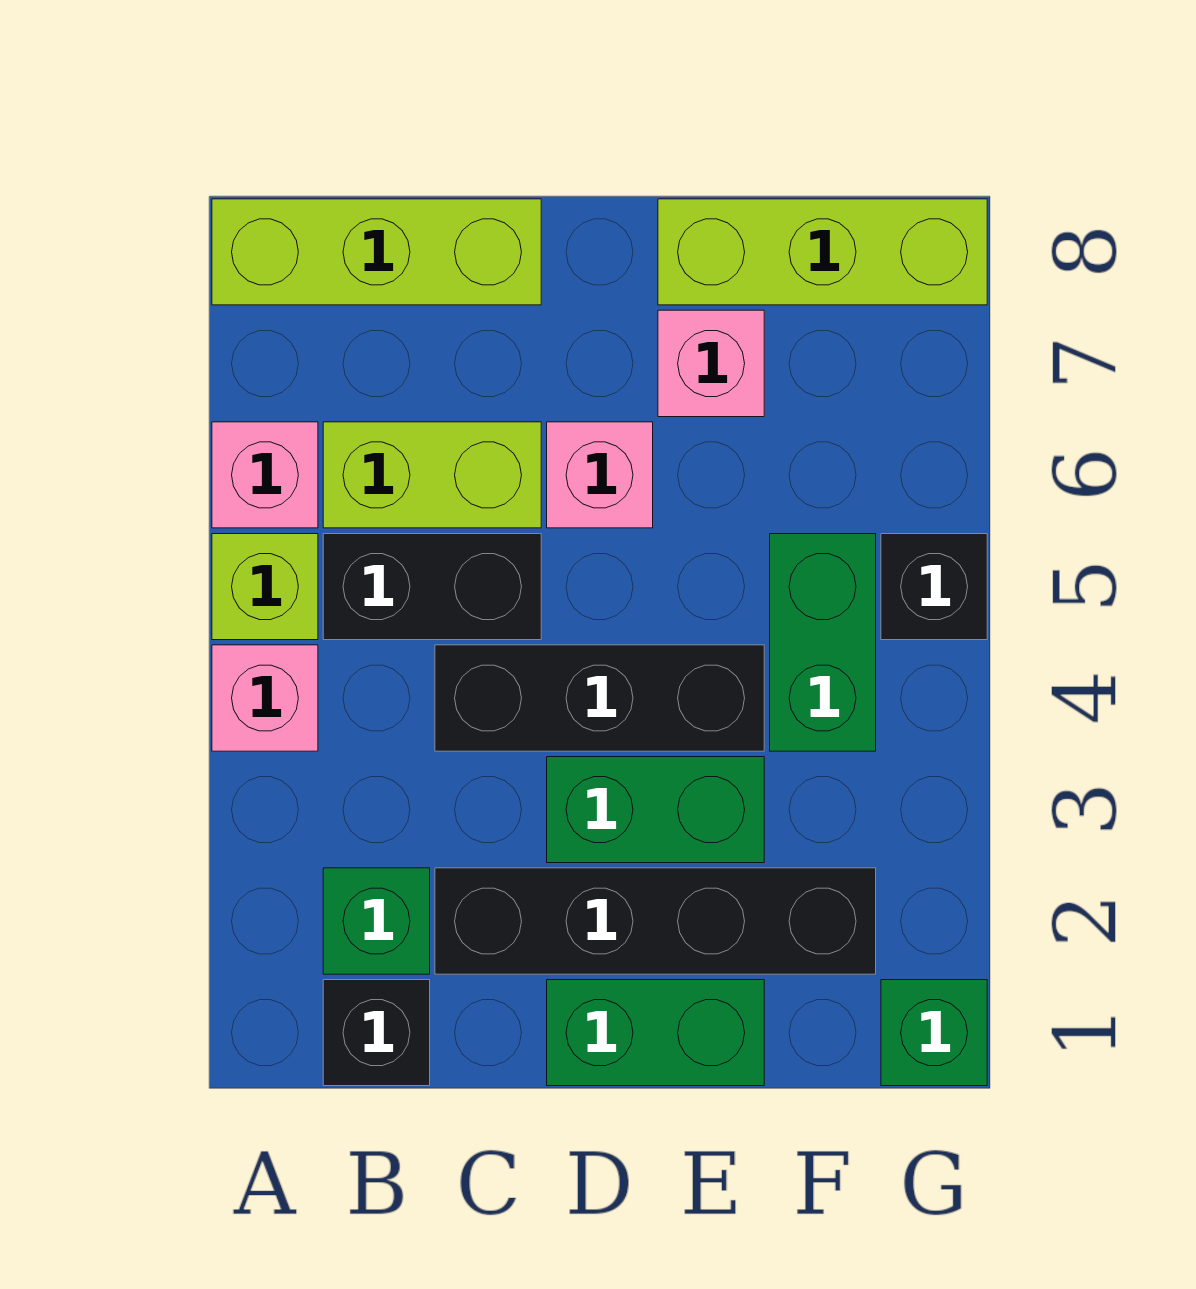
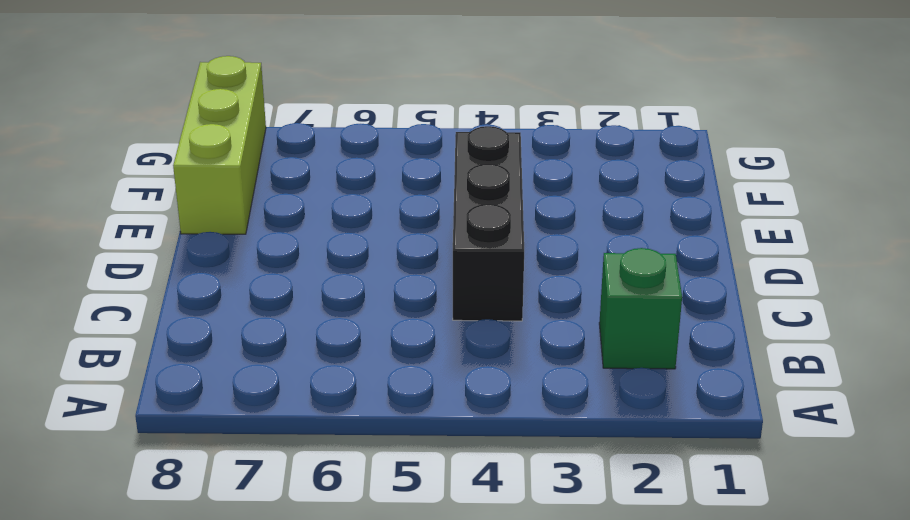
none -> pink 1x1 brick [212,645,318,751]
none -> lime 1x1 brick [212,534,318,640]
none -> pink 1x1 brick [212,422,318,528]

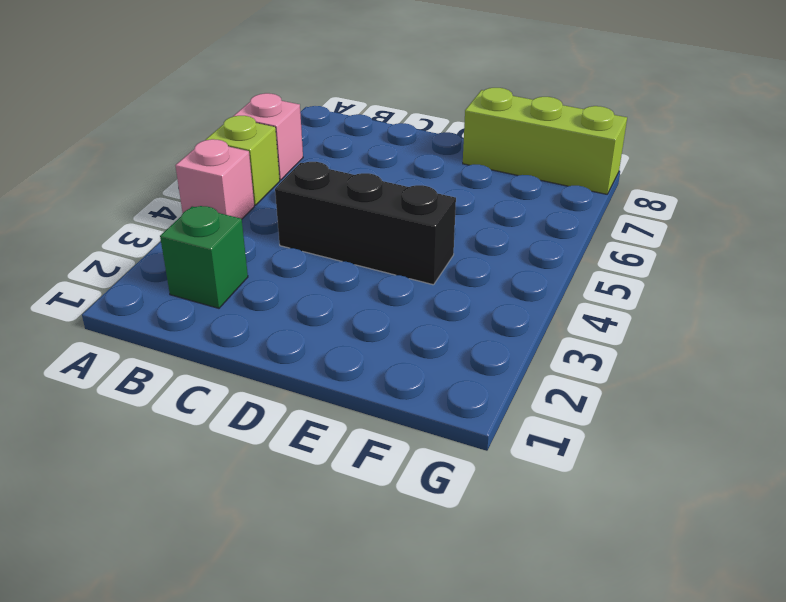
none -> lime 1x3 brick [212,199,541,305]
none -> black 1x1 brick [323,980,430,1086]
none -> black 1x2 brick [323,534,541,640]

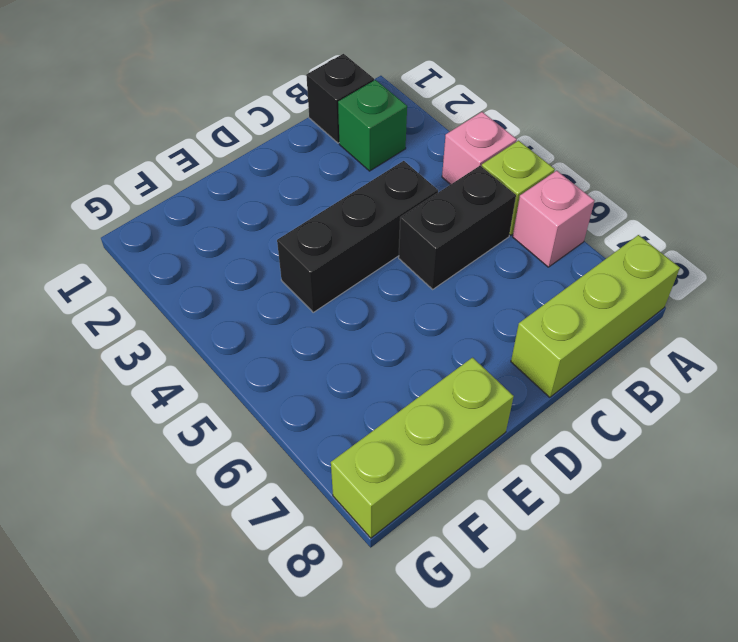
none -> lime 1x2 brick [323,422,541,528]
none -> black 1x4 brick [435,868,876,974]
none -> green 1x2 brick [547,980,764,1086]

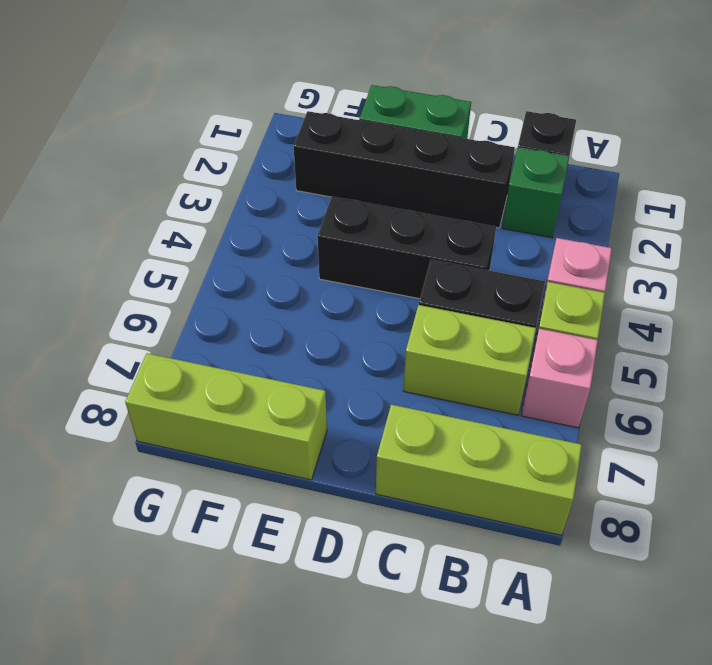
none -> green 1x2 brick [547,757,764,863]
none -> pink 1x1 brick [547,422,653,528]
none -> pink 1x1 brick [658,310,764,417]

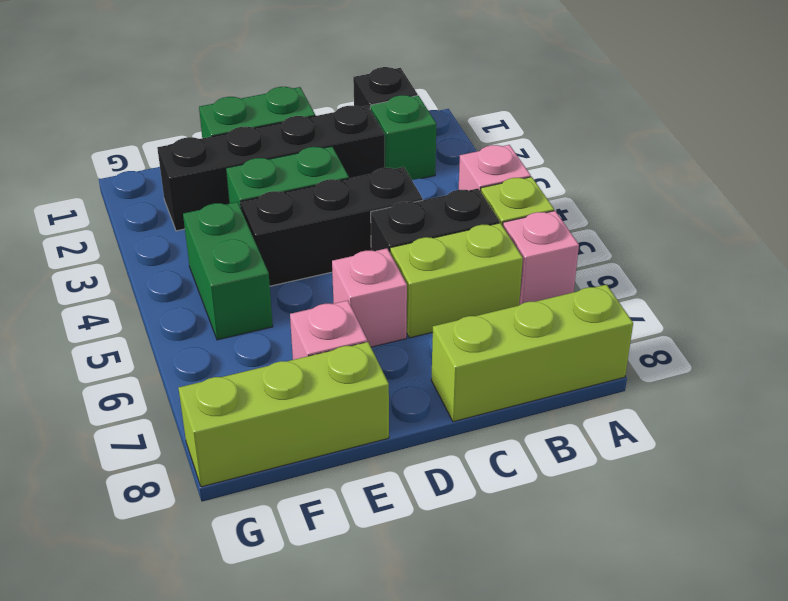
none -> green 1x1 brick [881,980,987,1086]
none -> black 1x1 brick [881,534,987,640]

